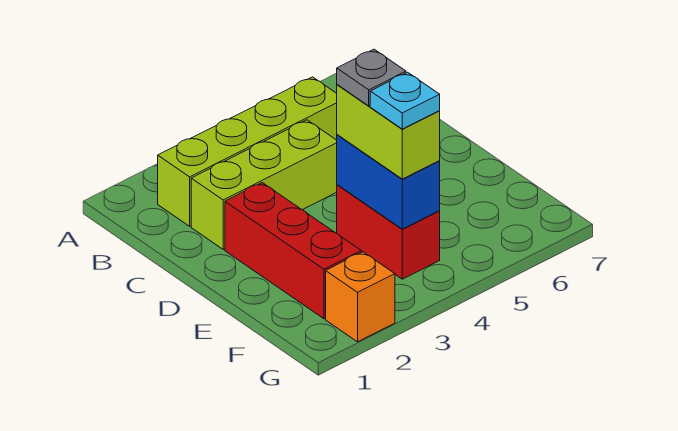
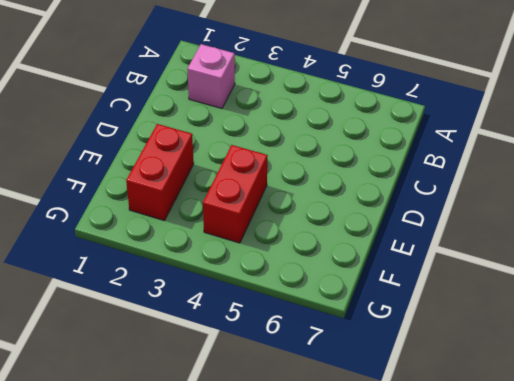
pink 1x1 brick [187,44,235,108] -> lime 1x4 brick [158,77,337,226]
red 1x2 brick [126,124,194,221] -> red 1x3 brick [225,183,361,319]
none -> lime 1x3 brick [191,120,337,249]
none -> orange 1x1 brick [326,252,395,342]

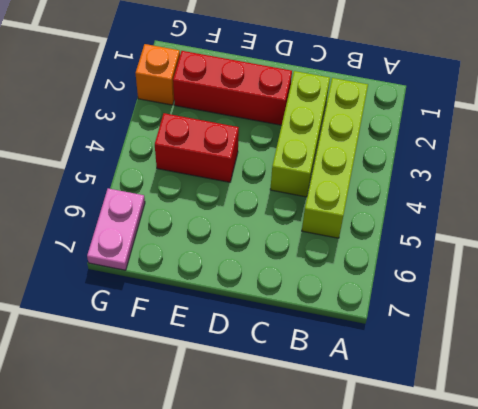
pink 1x2 plate [87,188,145,270] -> none
none -> blue 1x2 brick [337,135,440,229]
none -> lime 1x2 brick [337,85,440,179]

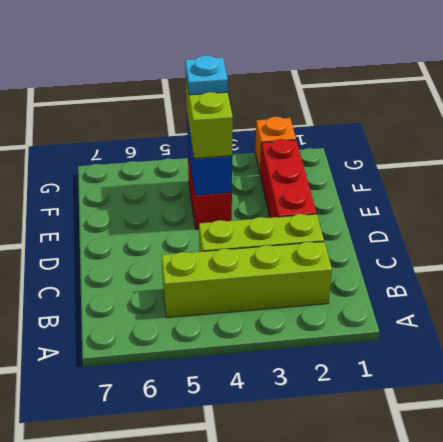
none -> grey 1x1 plate [337,49,406,106]

